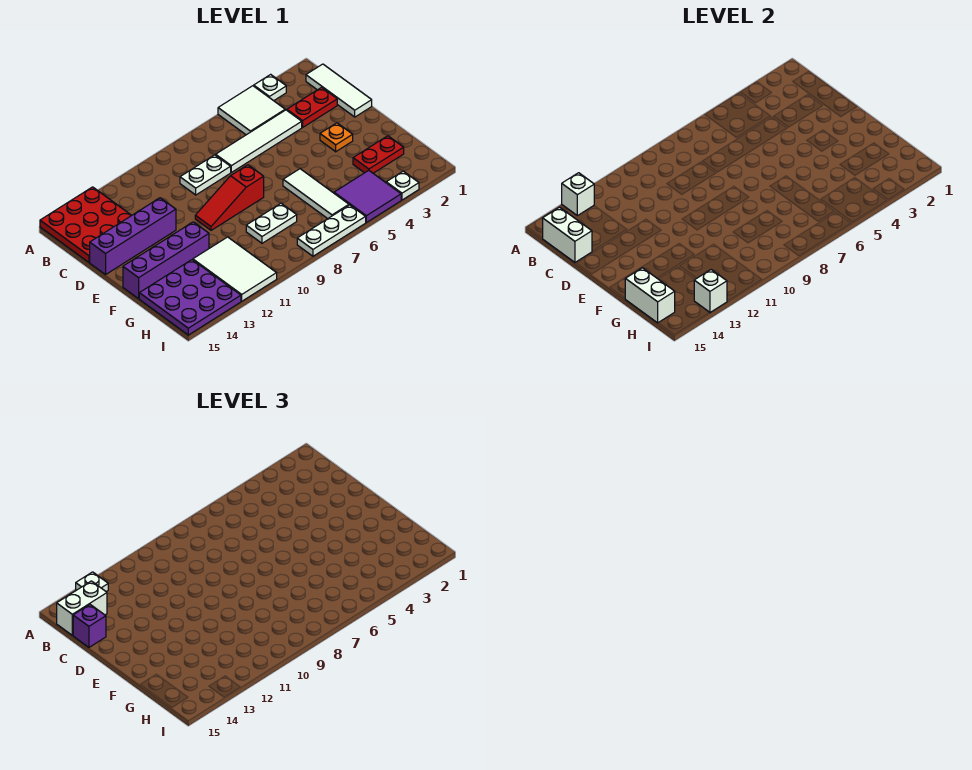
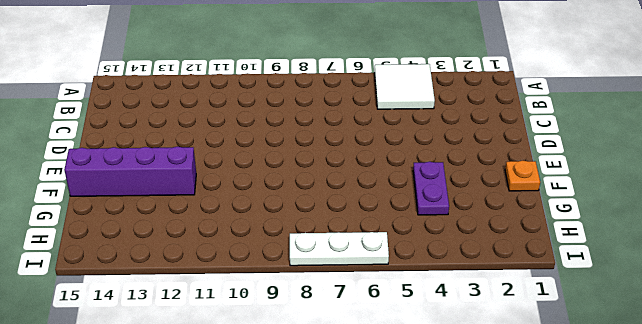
orange 1x1 plate [505,160,540,191] -> orange 1x1 plate moved to [320,123,353,152]
purple 1x2 plate [413,162,449,215] -> none
none -> white 1x1 plate [254,74,286,101]
none -> red 3x3 plate [40,187,132,262]
none -> white 1x3 tile [306,64,372,117]

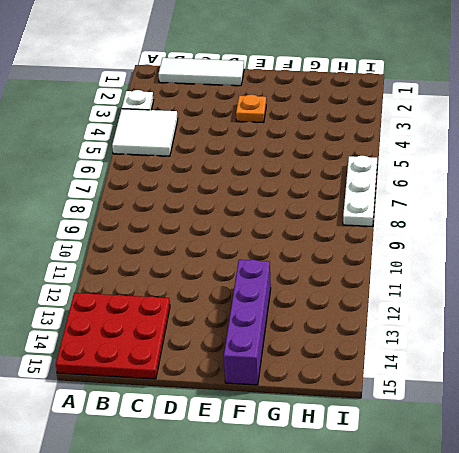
none -> red 1x2 plate [287,87,337,127]
none -> white 1x4 tile [216,110,302,172]
none -> white 1x2 plate [180,155,231,195]

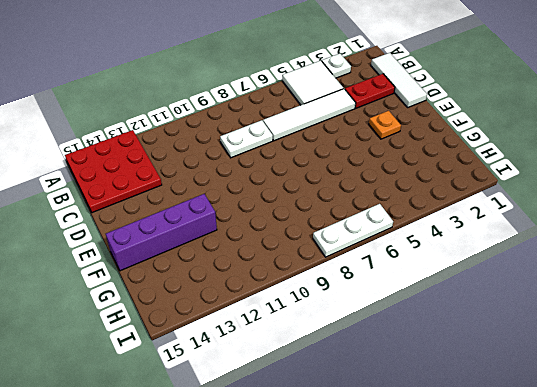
none -> purple 1x4 brick [90,198,176,275]
none -> red 1x3 slope [195,165,264,230]
none -> white 1x3 tile [283,169,349,219]

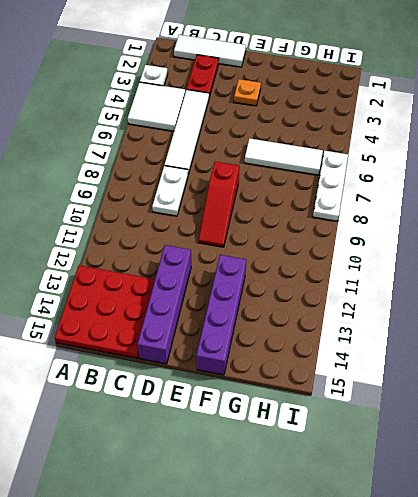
none -> red 1x2 plate [353,136,404,173]
none -> white 1x2 plate [246,204,297,243]
none -> white 2x3 tile [193,237,277,301]

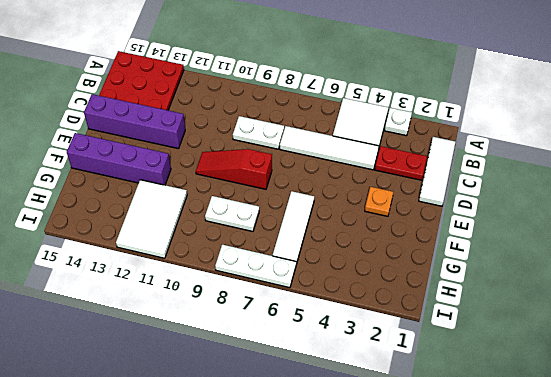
none -> red 1x2 plate [353,136,404,173]
none -> purple 3x3 plate [139,260,241,335]
none -> purple 2x2 tile [334,170,401,222]

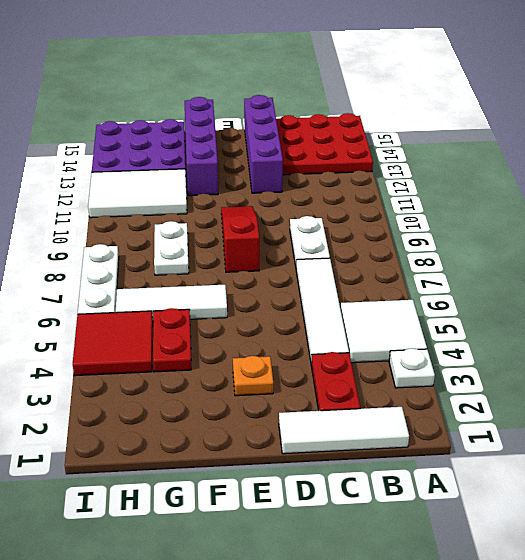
red 1x2 plate [153,308,191,372] -> red 1x2 plate moved to [353,136,404,173]
red 2x2 tile [73,311,153,376] -> purple 2x2 tile [334,170,401,222]
none -> white 1x1 plate [386,171,419,200]
none -> white 1x1 brick [562,173,594,216]
none -> white 1x2 brick [542,207,592,262]

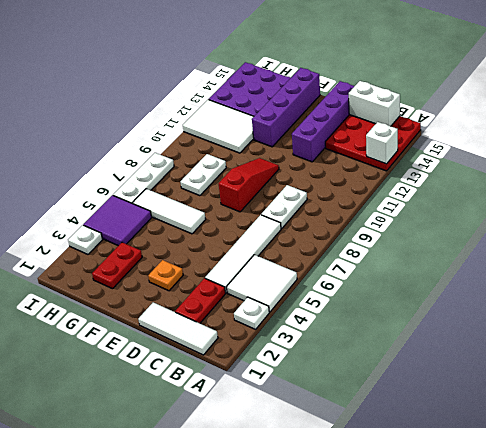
none -> white 1x2 brick [625,268,675,323]
none -> white 1x1 brick [694,270,727,312]
none -> white 1x1 plate [76,572,108,592]

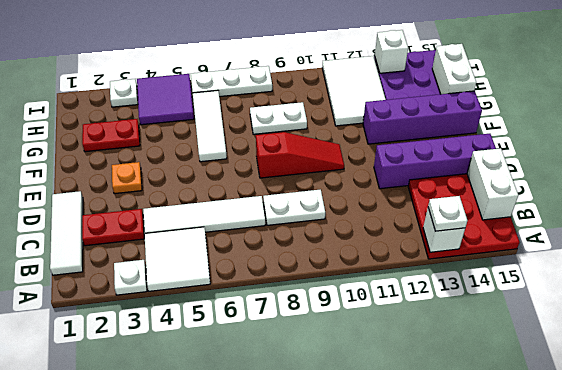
none -> white 1x2 brick [57,581,107,635]
none -> purple 1x1 brick [73,605,106,647]

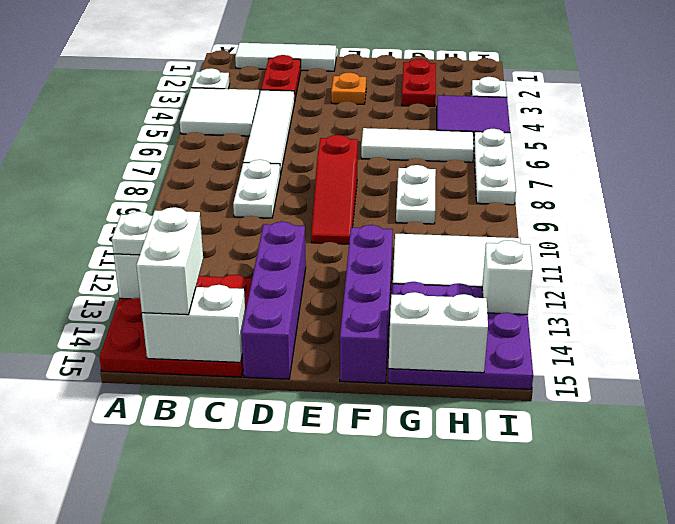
none -> purple 1x1 brick [73,605,106,647]

